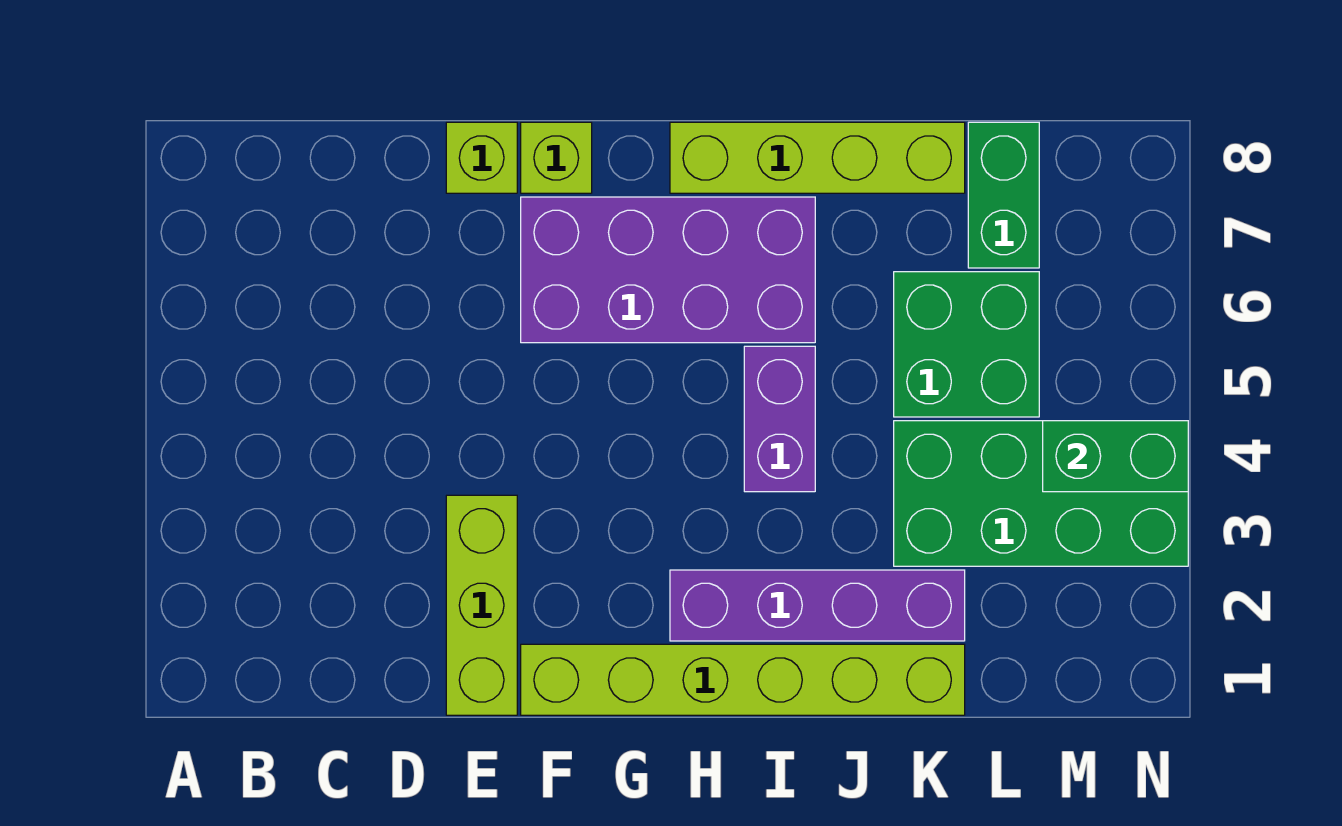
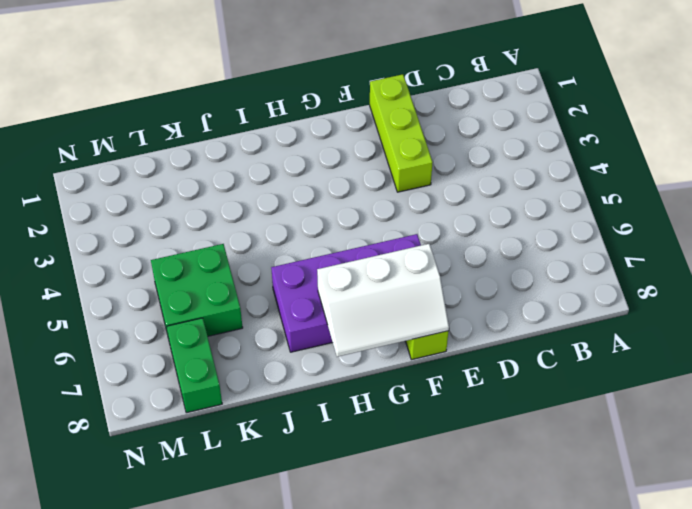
white 2x3 slope [317,244,449,357] -> none
none -> lime 1x1 brick [446,122,517,193]
none -> lime 1x6 brick [521,644,965,715]
none -> purple 1x4 brick [670,570,965,641]

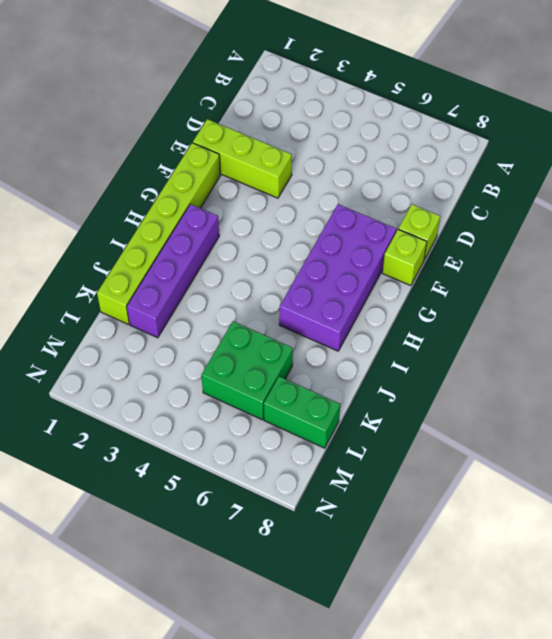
none -> lime 1x4 brick [670,122,965,193]
none -> purple 1x2 brick [744,346,815,492]
none -> green 2x4 brick [894,421,1188,566]

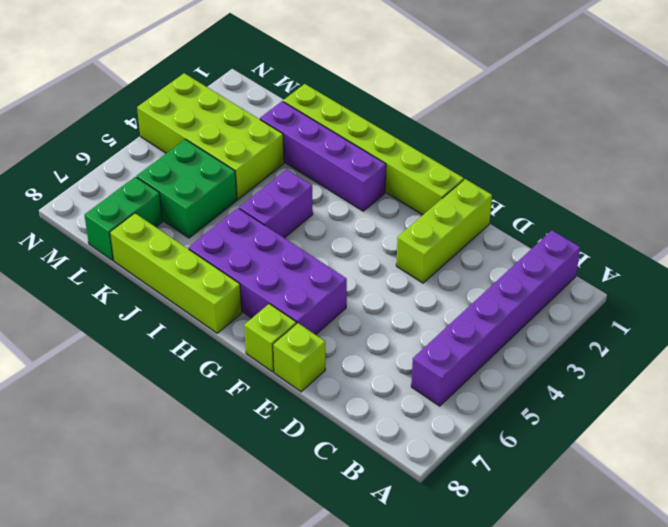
purple 1x6 brick [411,231,580,406] -> none
lime 2x4 brick [137,73,284,199] -> green 2x4 brick [894,421,1188,566]
none -> green 1x2 brick [1043,421,1188,492]

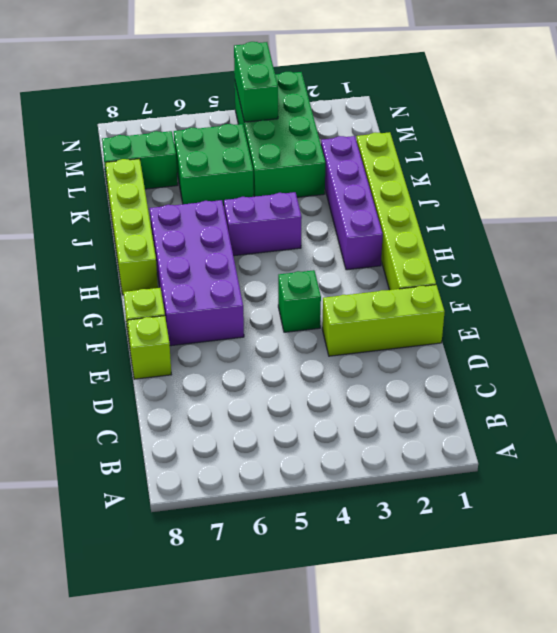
green 1x1 brick [278,270,321,332] -> none

